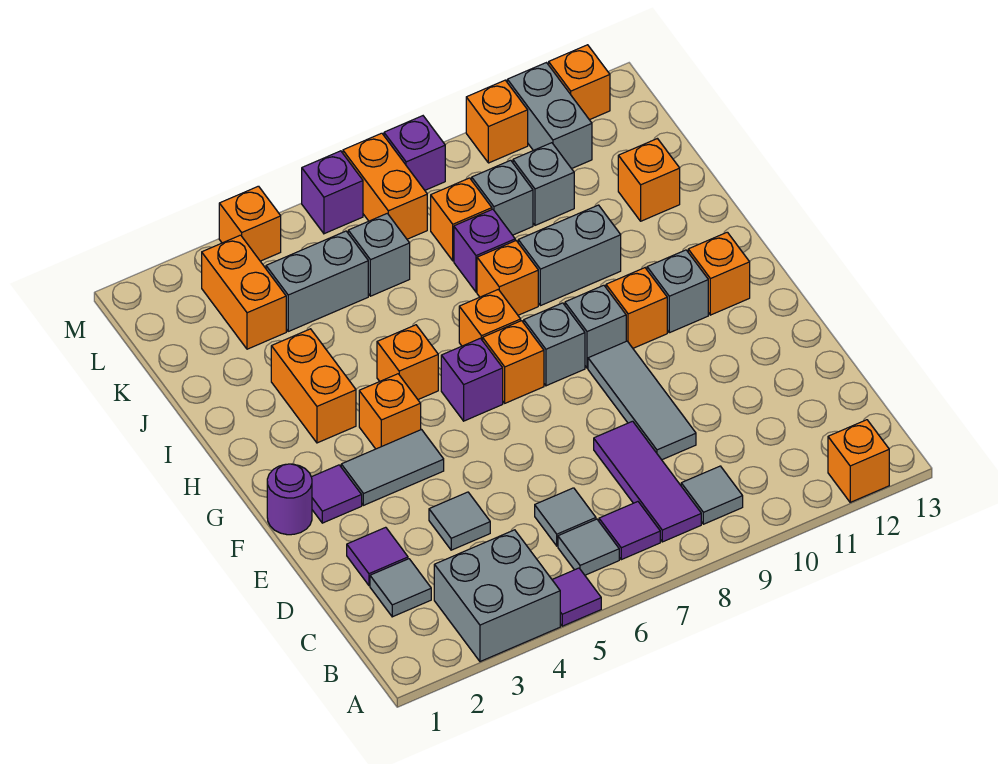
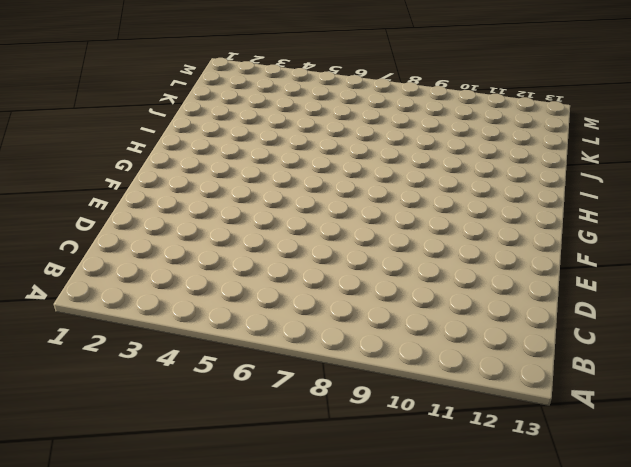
none -> grey 2x2 brick [434,530,560,662]
none -> purple 1x1 tile [552,568,601,626]
none -> orange 1x1 brick [828,420,889,502]
none -> grey 1x1 tile [558,519,619,575]

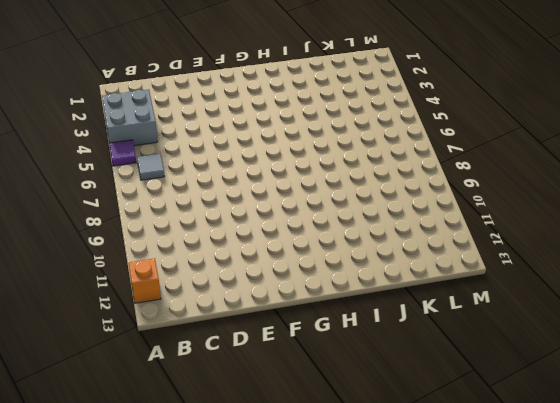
none -> purple 1x1 tile [599,502,660,560]
none -> purple 1x3 tile [594,421,701,542]
none -> grey 1x1 tile [681,466,743,524]
none -> grey 1x1 tile [370,559,431,617]

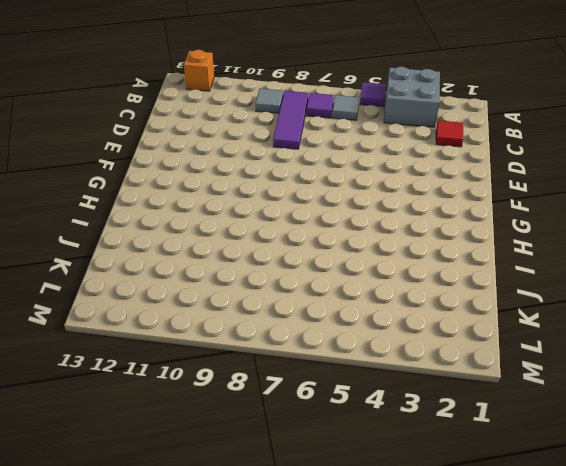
red 1x1 tile [436,120,463,147] -> grey 1x1 tile [370,559,431,617]
none -> grey 1x1 tile [535,488,596,546]
none -> purple 1x1 tile [347,527,408,586]
none -> grey 1x1 tile [429,492,490,550]
none -> grey 1x3 tile [588,341,696,460]

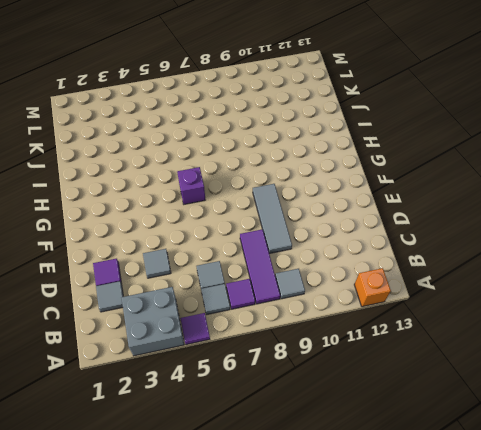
none -> purple 1x1 round brick [267,464,312,535]
none -> purple 1x1 tile [312,465,362,523]
none -> grey 1x2 tile [341,430,444,505]
none -> orange 1x1 brick [359,374,421,449]

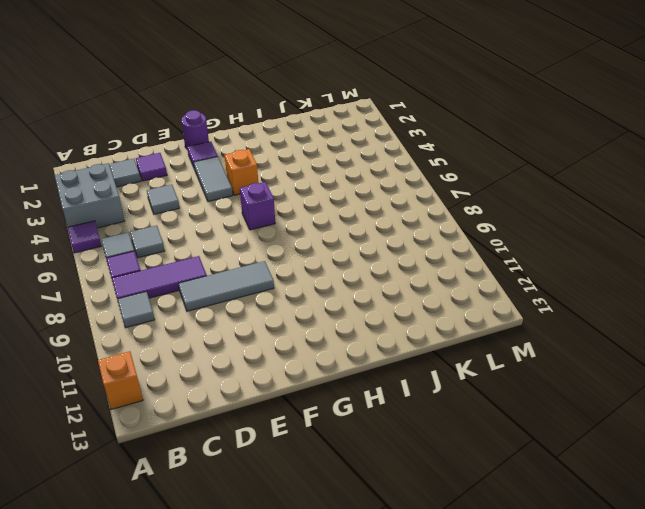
none -> orange 1x1 brick [483,321,544,403]
none -> grey 1x1 brick [524,303,585,386]
none -> grey 1x1 brick [565,285,626,368]
none -> orange 1x1 brick [606,268,667,348]

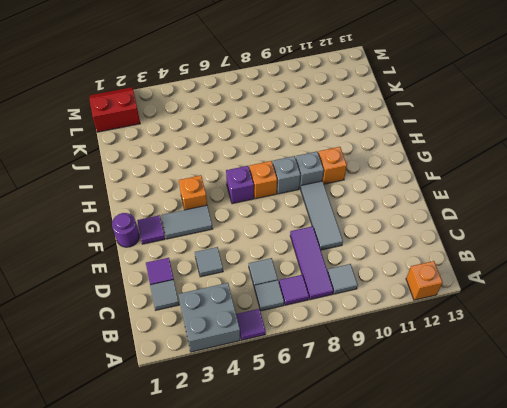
red 2x2 slope [89,87,140,132] -> none
none -> grey 1x1 brick [647,250,708,333]
none -> orange 1x1 brick [688,232,750,315]
none -> orange 1x2 brick [271,329,356,443]
none -> orange 1x1 brick [377,325,438,399]

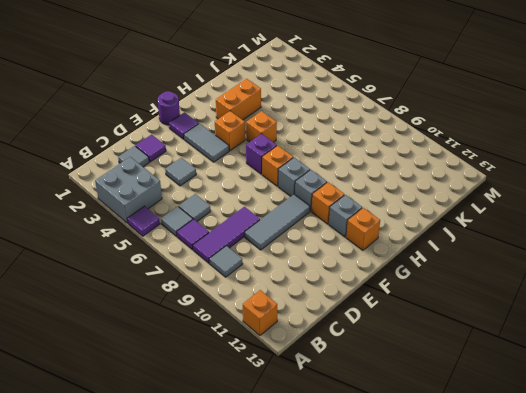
none -> orange 1x1 brick [459,289,521,346]
none -> orange 1x1 brick [477,241,538,315]
none -> grey 1x2 brick [518,205,621,306]
none -> purple 1x1 brick [454,209,515,292]

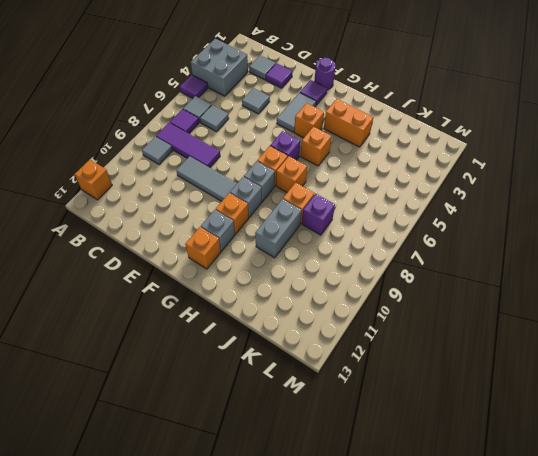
none -> orange 1x1 brick [618,139,680,221]
none -> orange 1x2 brick [202,235,286,349]
none -> grey 1x2 brick [266,231,368,331]
none -> grey 1x1 brick [348,213,410,296]

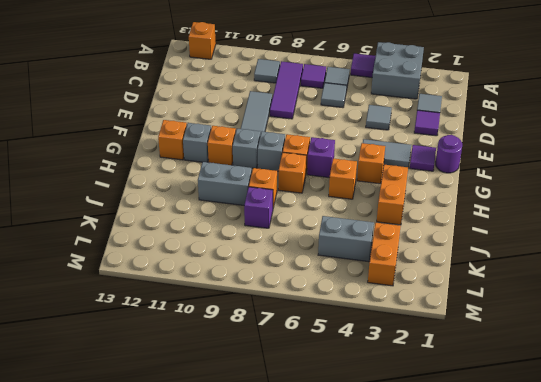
none -> orange 1x1 brick [618,139,680,221]
none -> grey 1x1 brick [348,213,410,296]
none -> orange 1x1 brick [431,178,492,261]
none -> grey 1x1 brick [472,160,533,235]

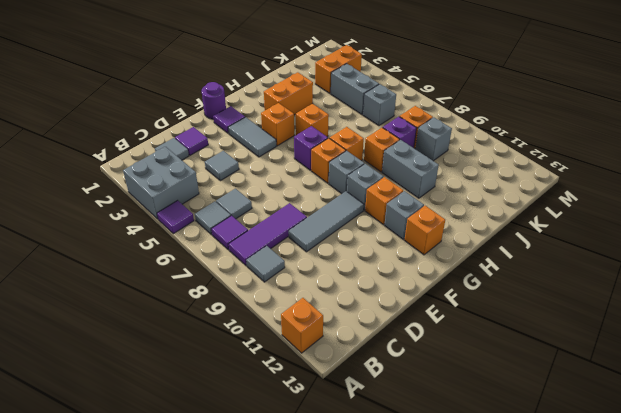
none -> orange 1x1 brick [618,139,680,221]
none -> grey 1x1 brick [513,143,574,225]
none -> orange 1x2 brick [343,133,427,239]
none -> grey 1x2 brick [507,63,592,169]

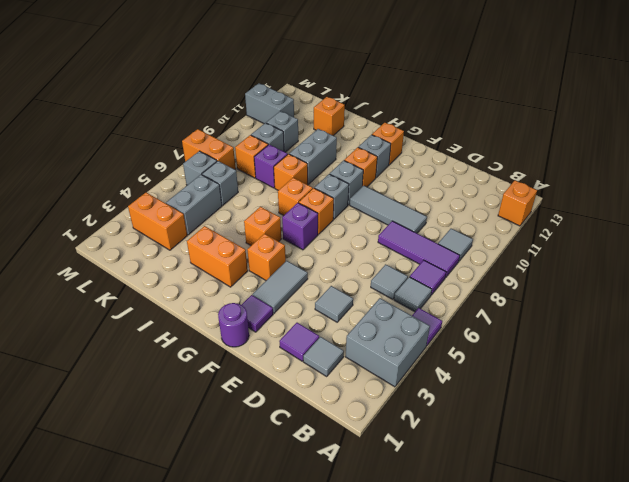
grey 1x1 brick [183,151,217,185] -> none
none -> orange 1x1 brick [219,186,281,261]
none -> purple 1x1 brick [302,151,363,234]
none -> purple 1x1 brick [384,116,445,190]
none -> orange 1x1 brick [466,80,528,163]

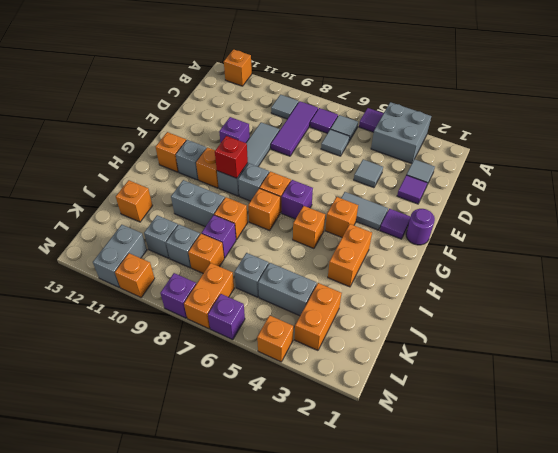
purple 1x1 brick [219,117,250,143] -> none
red 1x1 brick [215,136,248,178] -> none
none -> orange 1x1 brick [549,45,610,120]

